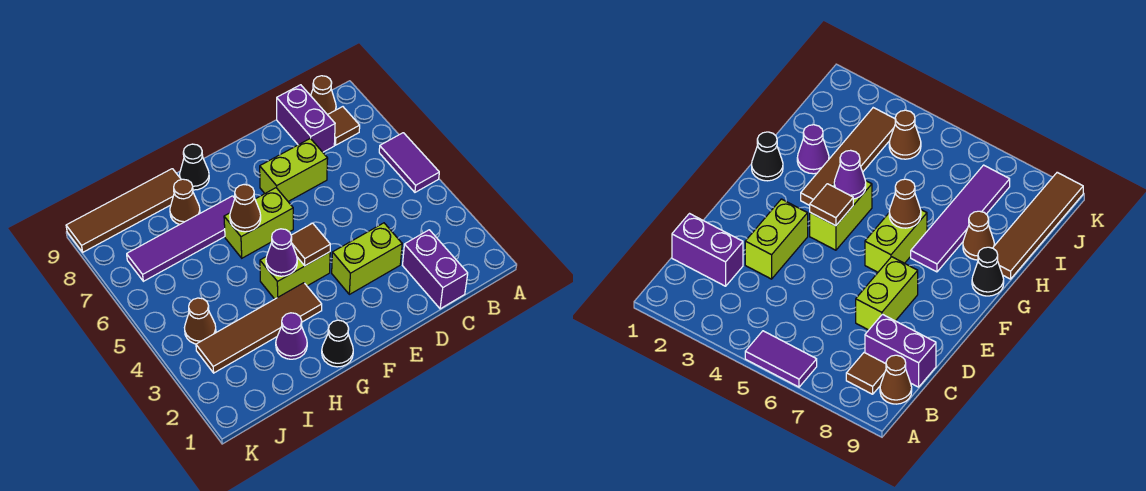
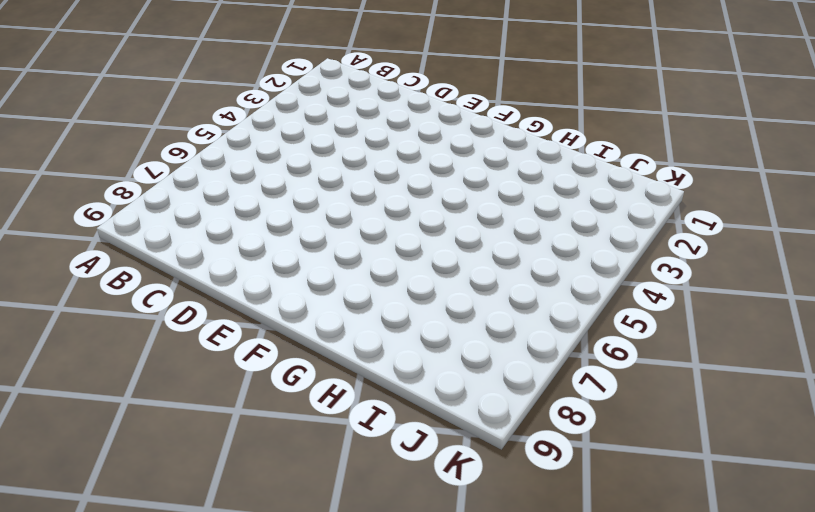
none -> purple 1x2 tile [379,133,439,192]
none -> brown 1x1 tile [328,107,360,145]
none -> brown 1x1 cone [311,76,336,115]

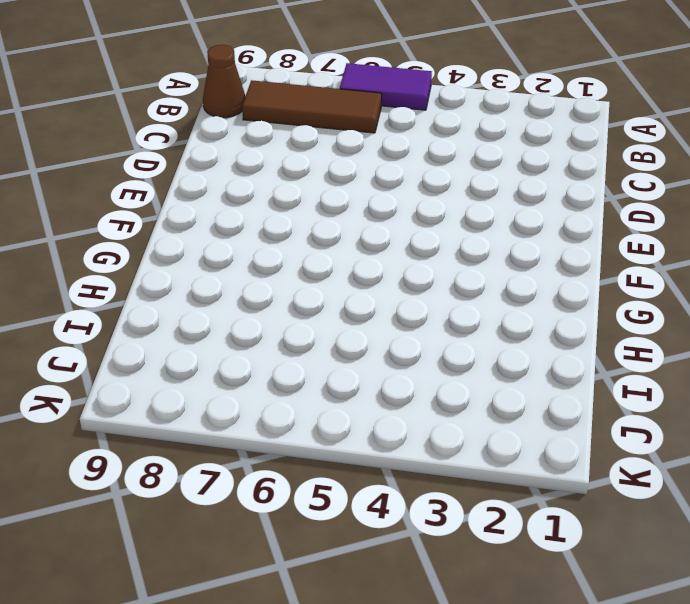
brown 1x3 tile [242,80,382,133] -> brown 1x1 tile [328,107,360,145]
none -> purple 1x2 brick [403,230,468,309]
none -> purple 1x2 brick [277,85,335,152]
none -> lime 1x2 brick [332,223,402,294]

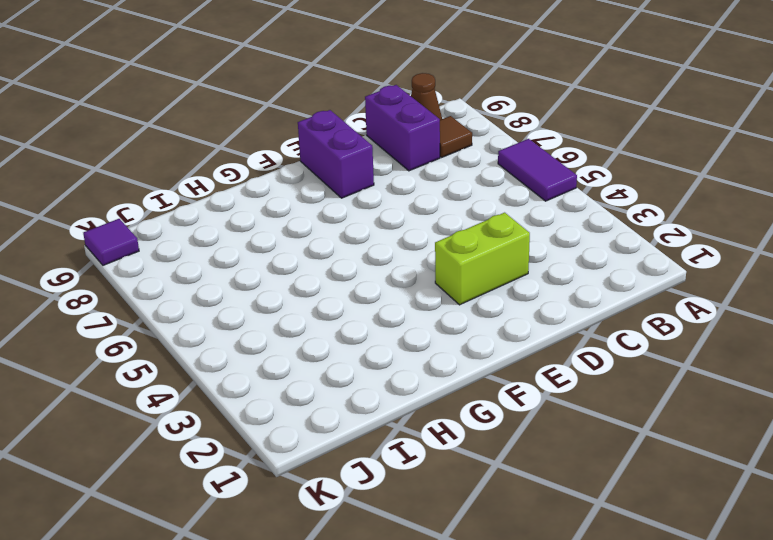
purple 1x2 brick [298,110,374,198] -> purple 1x2 brick moved to [403,230,468,309]
purple 1x1 tile [83,219,139,265] -> brown 1x4 tile [66,169,181,252]
none -> lime 1x2 brick [260,138,328,201]
none -> lime 1x2 brick [260,252,330,299]
none -> lime 1x2 brick [224,188,293,258]

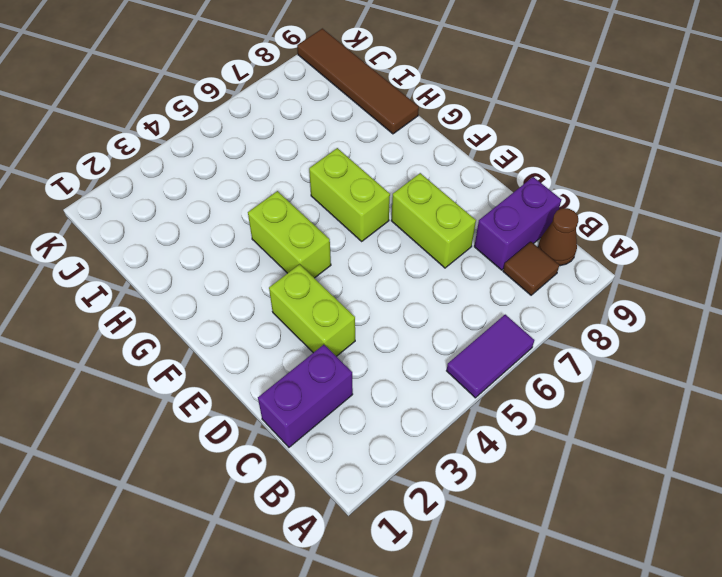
none -> black 1x1 cone [322,320,353,367]
none -> brown 1x4 tile [196,283,322,373]
none -> purple 1x4 tile [127,196,235,281]

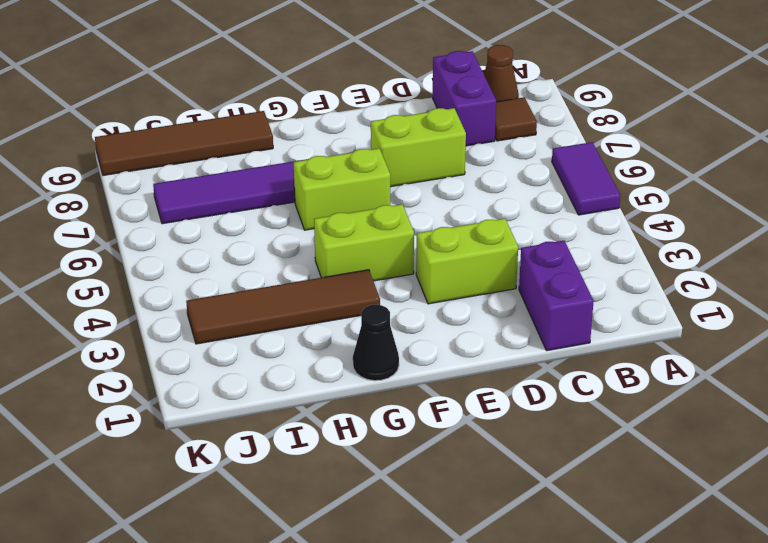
none -> black 1x1 cone [180,144,209,190]
none -> purple 1x1 cone [276,313,307,359]
none -> brown 1x1 cone [170,179,200,225]

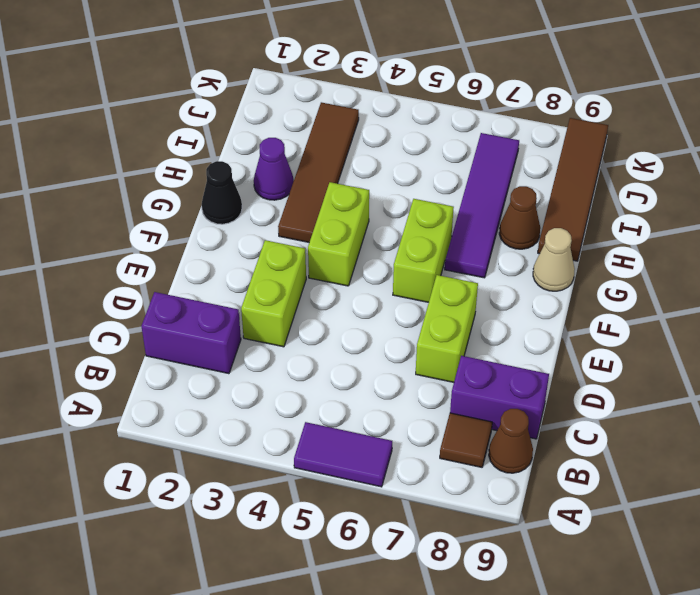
tan 1x1 cone [533,228,575,291] -> black 1x1 cone [180,144,209,190]
none -> brown 1x1 cone [184,298,216,344]
none -> brown 1x1 tile [291,223,330,266]
none -> purple 1x1 cone [266,229,297,276]

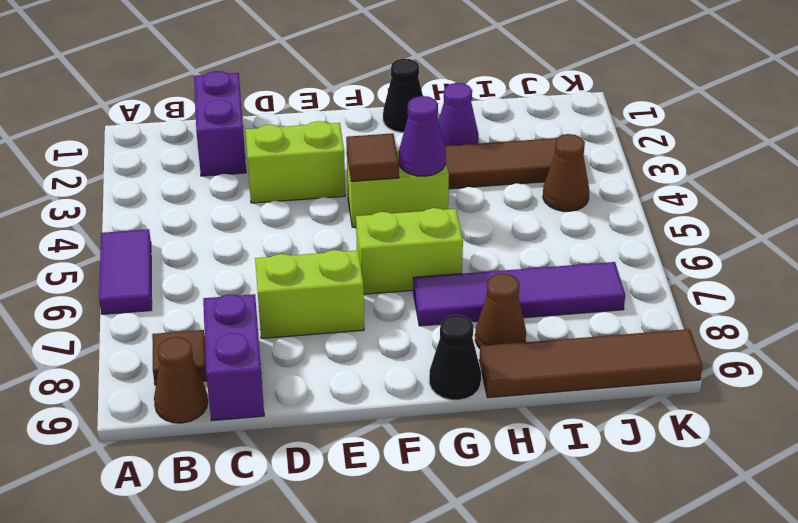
none -> brown 1x1 cone [230,185,261,232]

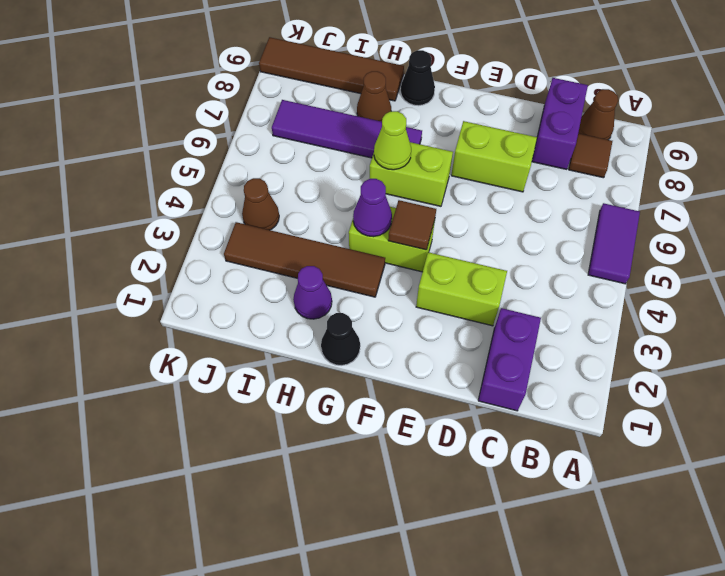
lime 1x1 cone [374,111,411,170] -> brown 1x1 cone [230,185,261,232]

